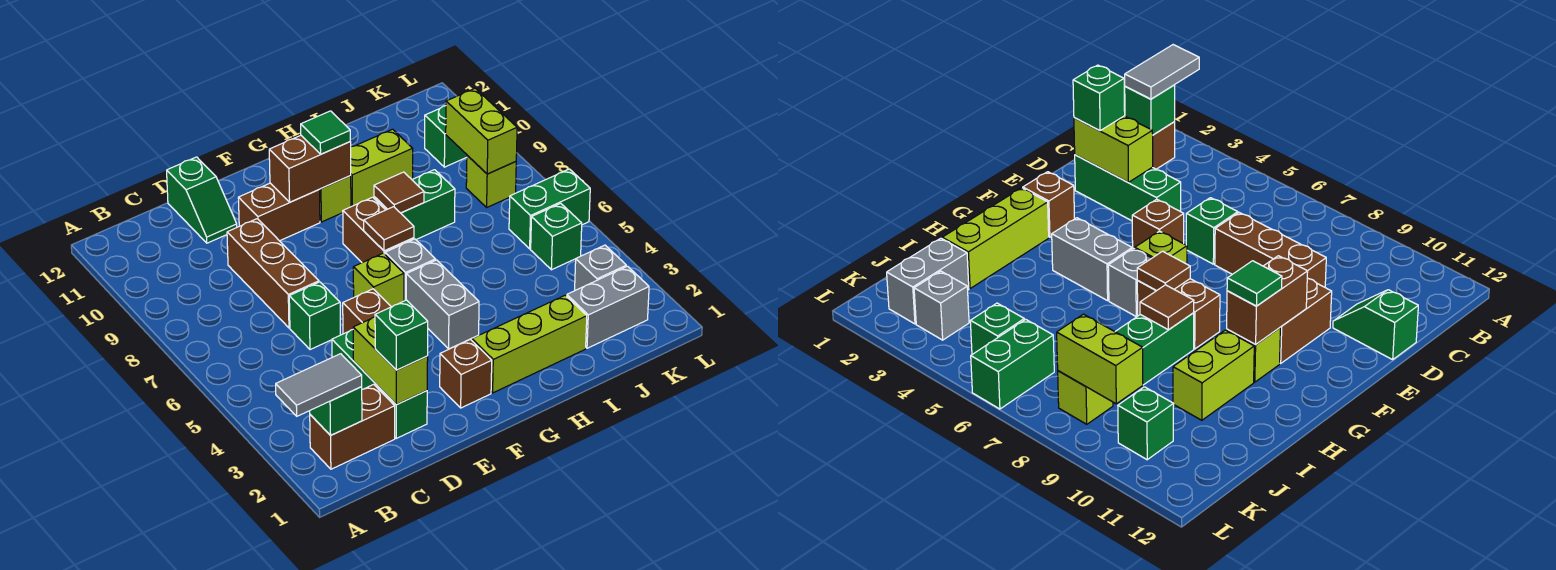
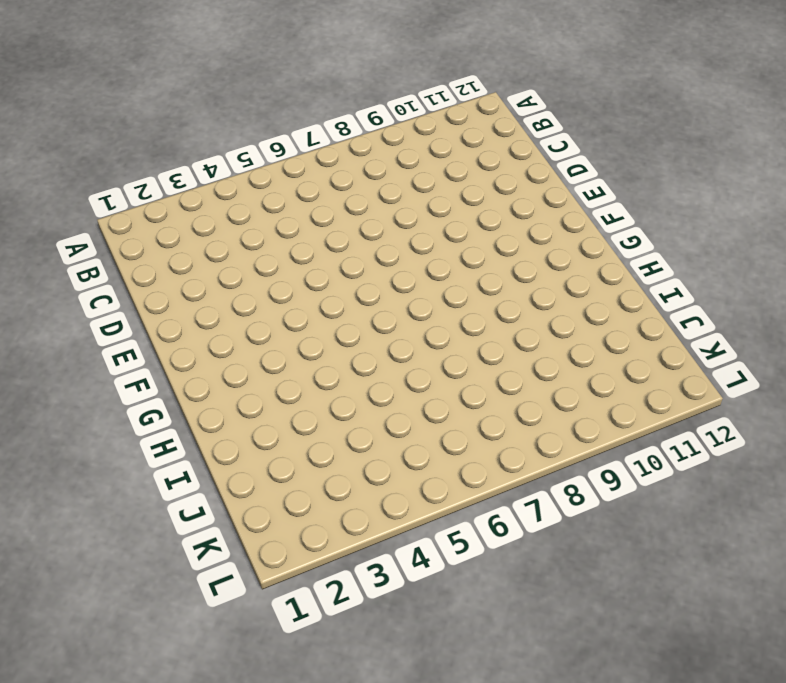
none -> brown 1x2 brick [310,384,395,469]
none -> green 1x3 brick [332,330,427,438]
none -> green 1x1 brick [289,282,340,350]
none -> brown 1x3 brick [227,219,319,328]

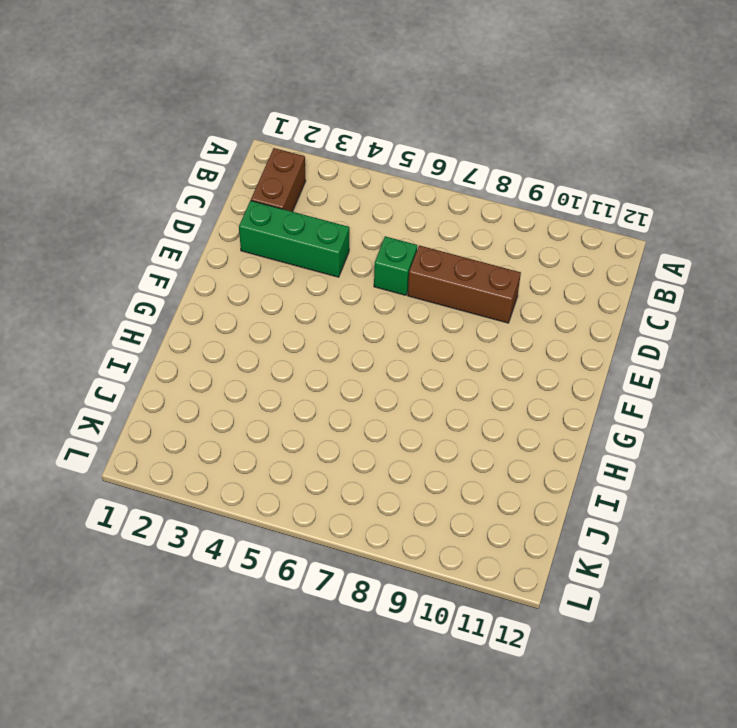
none -> green 1x2 slope [167,157,237,243]
none -> brown 1x1 brick [343,289,391,334]
none -> brown 1x2 brick [238,183,320,241]
none -> brown 1x1 brick [440,339,492,408]

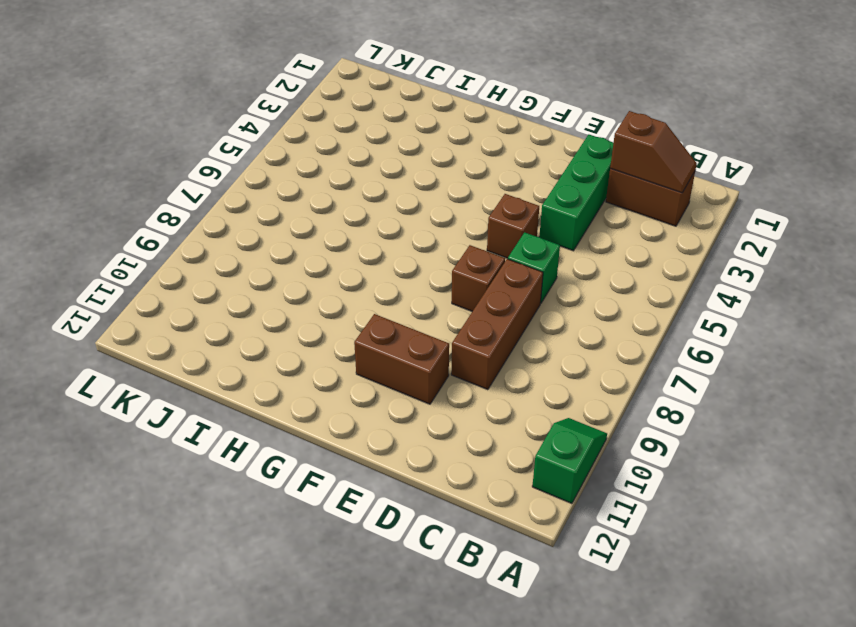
green 1x2 slope [532,418,607,503] -> green 1x2 slope moved to [167,157,237,243]
brown 1x2 slope [610,111,697,193] -> green 1x1 brick [310,387,362,436]
brown 1x1 brick [452,245,505,311] -> brown 1x1 brick moved to [440,339,492,408]
none -> lime 1x1 brick [353,253,404,307]
none -> lime 1x3 brick [472,295,587,393]
none -> grey 1x2 brick [406,260,479,349]
none -> grey 1x1 brick [385,239,436,301]

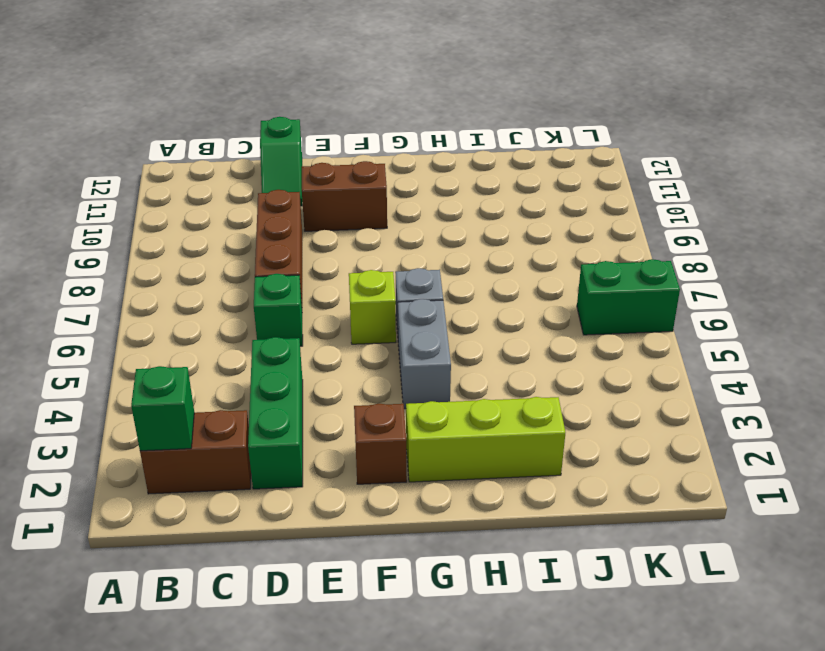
none -> brown 1x1 brick [343,289,391,334]
none -> brown 1x2 brick [343,197,414,263]
none -> lime 1x1 brick [319,176,351,222]
none -> green 1x2 brick [374,170,455,239]

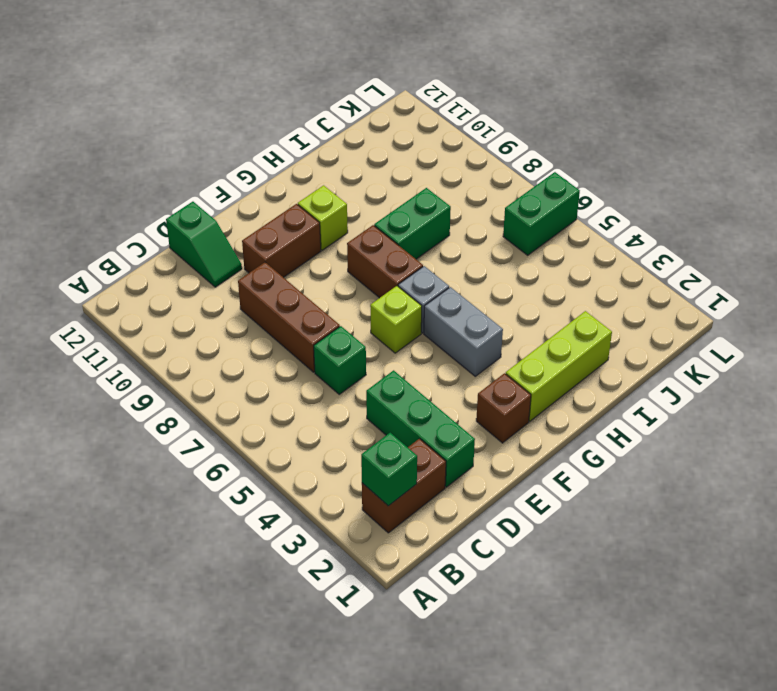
none -> brown 1x1 brick [343,289,391,334]
none -> lime 1x2 brick [350,129,413,207]
none -> grey 1x2 brick [567,266,649,348]
none -> grey 1x1 brick [575,245,626,290]

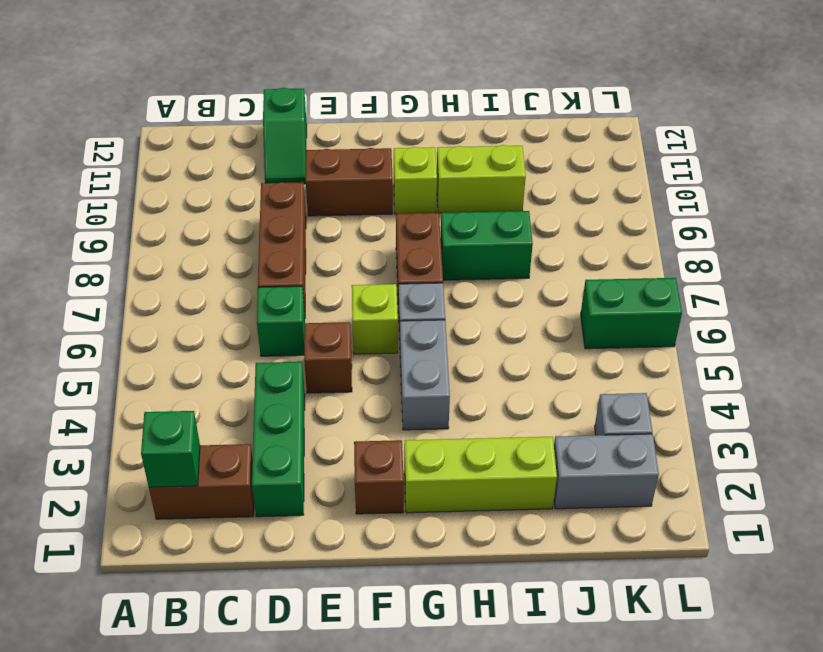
none -> green 1x1 brick [531,203,582,270]
none -> lime 1x1 brick [466,155,516,207]
none -> green 1x1 brick [425,106,467,167]
none -> lime 1x2 brick [353,317,428,405]

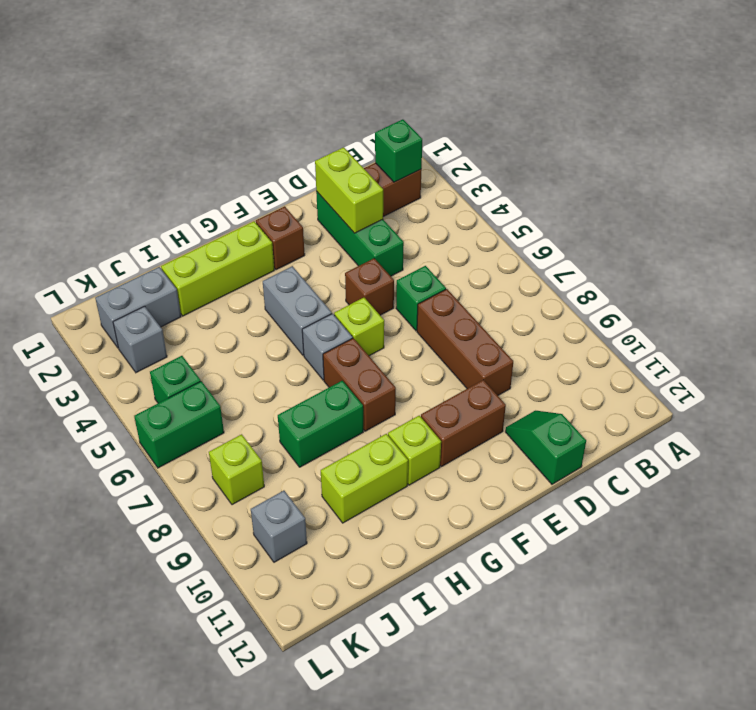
grey 1x1 brick [251,491,307,562] -> green 1x1 brick [425,106,467,167]
none -> brown 1x2 brick [269,135,351,202]
none -> brown 1x1 tile [364,207,414,251]
none -> brown 1x1 tile [374,172,424,213]
none -> lime 1x2 brick [446,88,517,174]

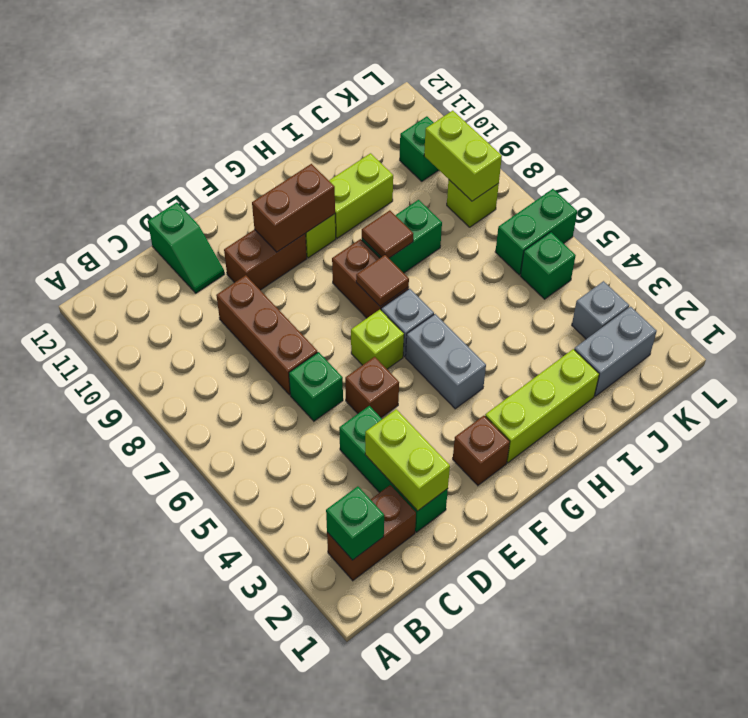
none -> grey 1x2 tile [276,354,362,416]
none -> green 1x1 brick [375,300,428,370]
none -> green 1x1 tile [301,111,350,154]

